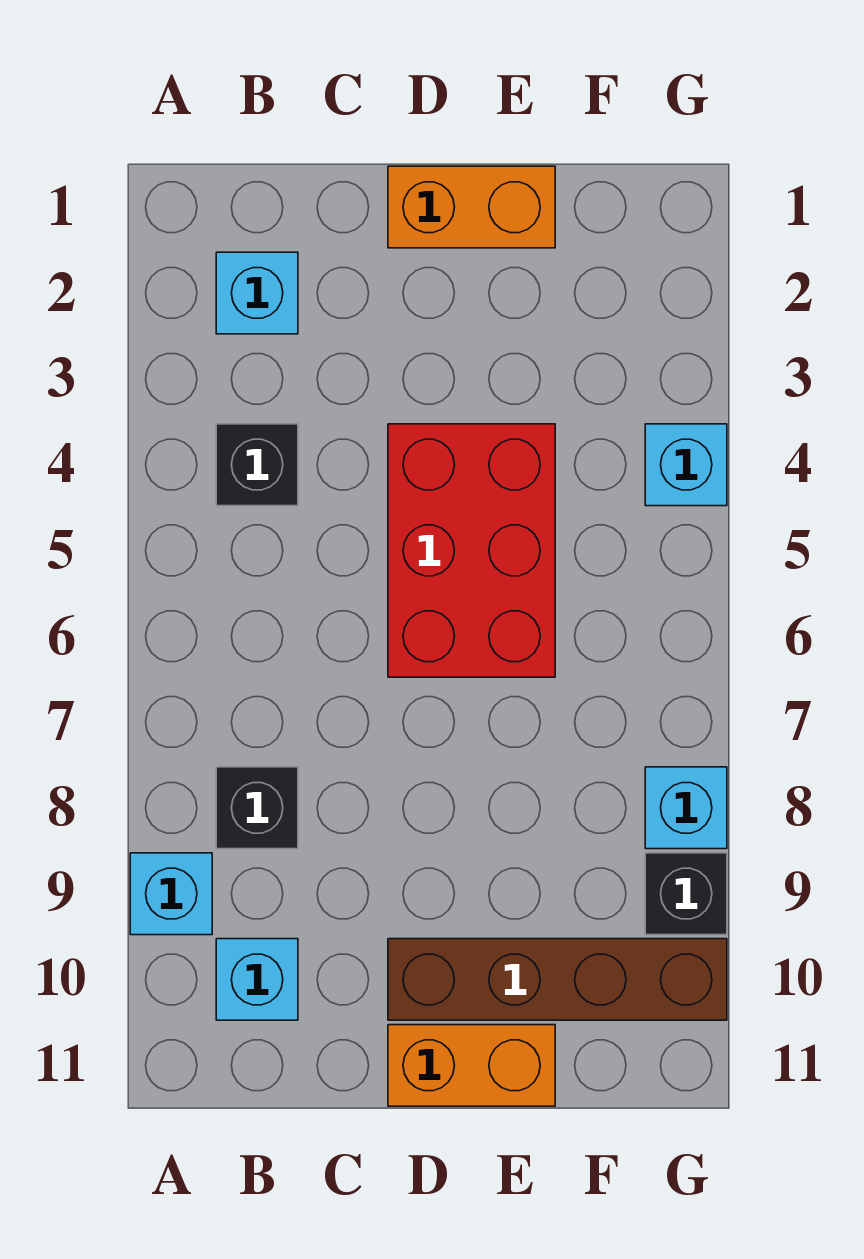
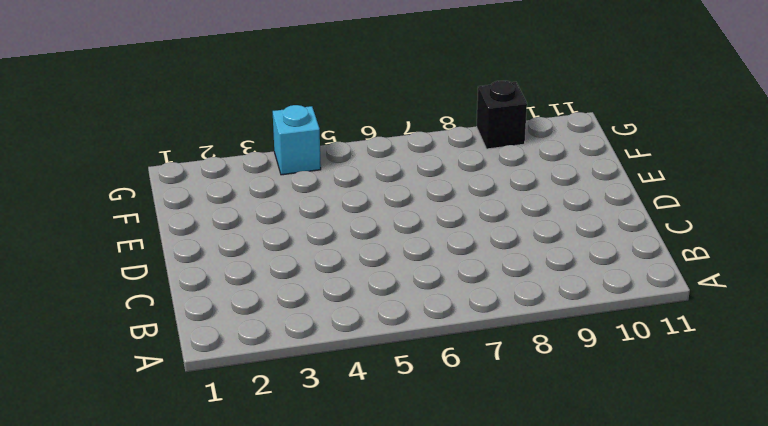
none -> cyan 1x1 brick [130,853,212,935]
none -> cyan 1x1 brick [216,252,298,334]
none -> black 1x1 brick [216,424,298,506]

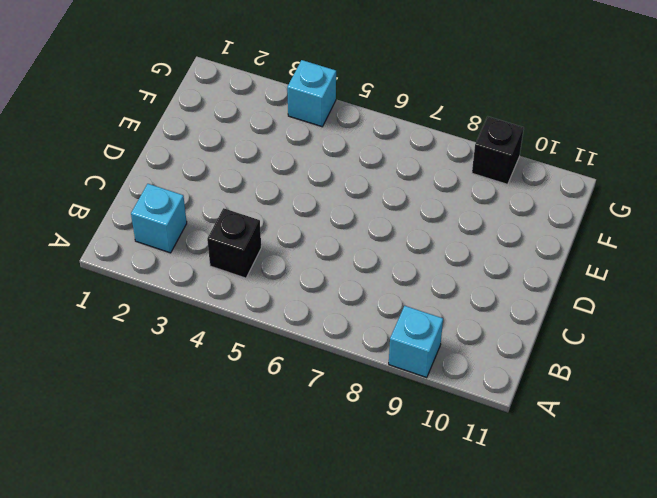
none -> black 1x1 brick [216,767,298,849]
none -> cyan 1x1 brick [216,939,298,1020]
none -> orange 1x2 brick [388,166,555,248]

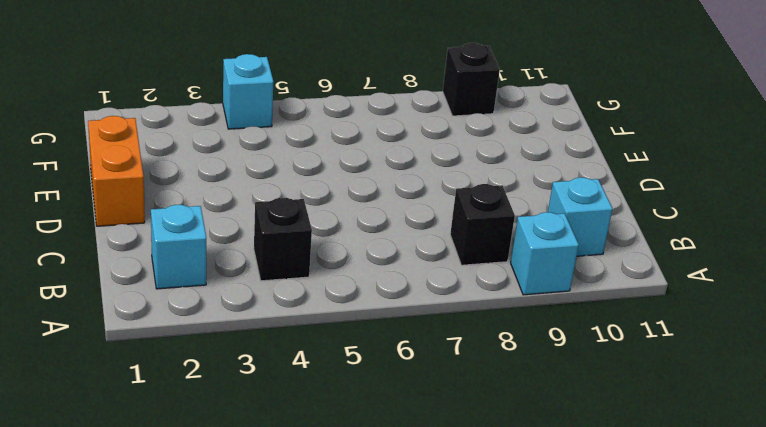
none -> red 2x3 brick [388,424,555,677]
none -> brown 1x4 brick [388,939,727,1020]
none -> orange 1x2 brick [388,1025,555,1106]

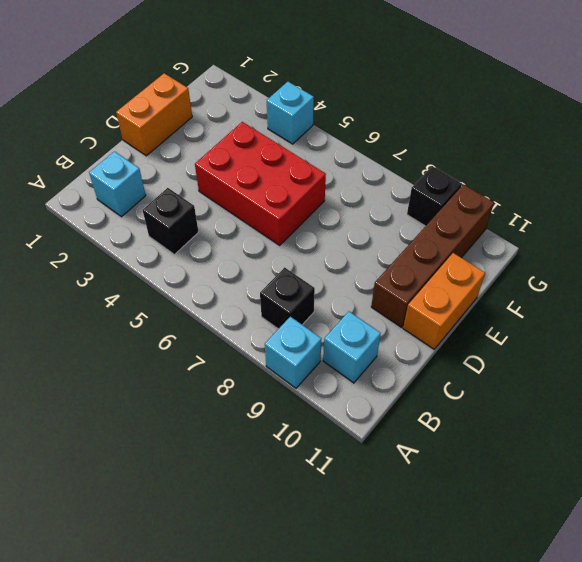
none -> cyan 1x1 brick [645,767,727,849]

